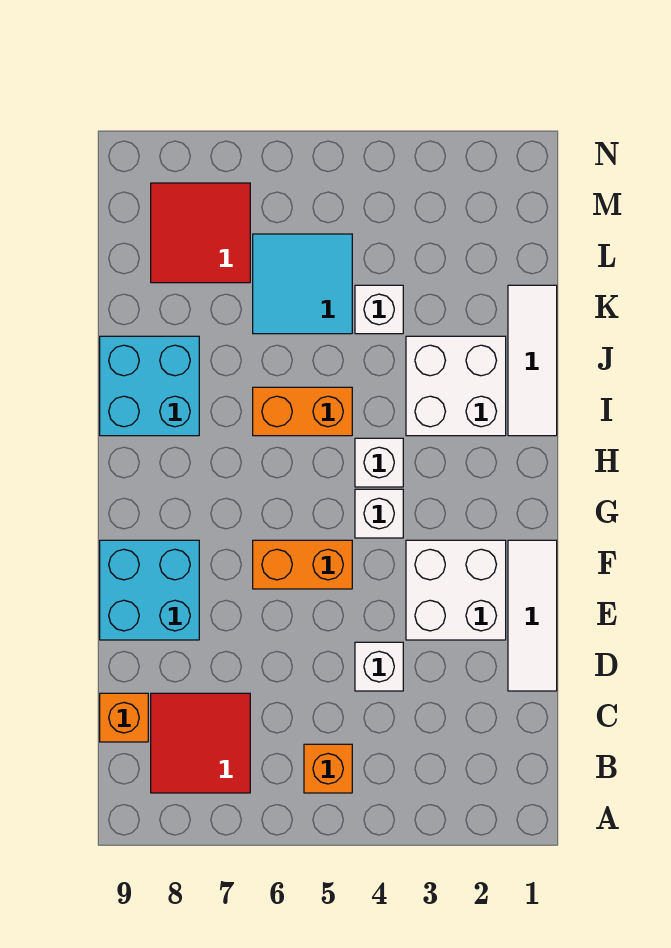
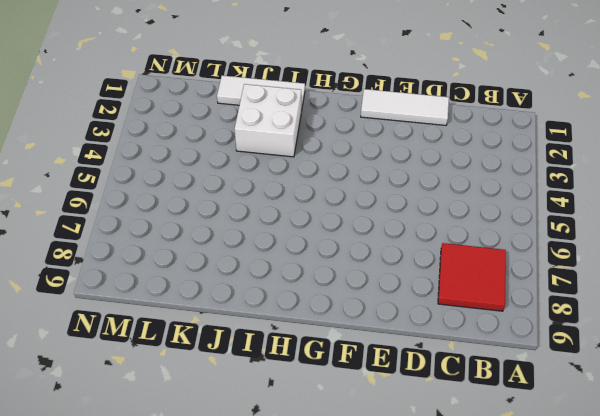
none -> orange 1x1 brick [304,744,352,793]
none -> orange 1x1 brick [100,693,148,742]
none -> white 1x1 brick [355,642,403,691]

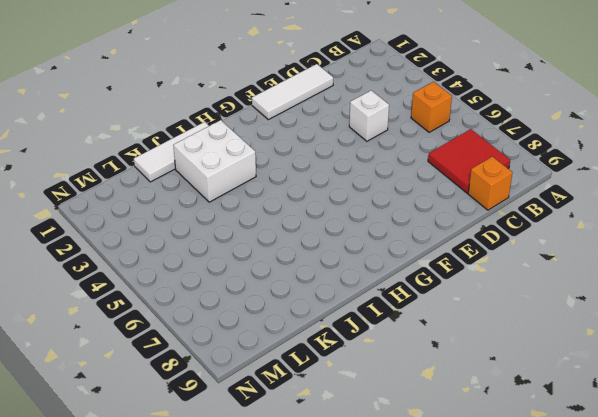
none -> white 2x2 brick [406,540,506,640]
none -> cyan 2x2 brick [100,540,199,640]
none -> orange 1x2 brick [253,540,352,589]

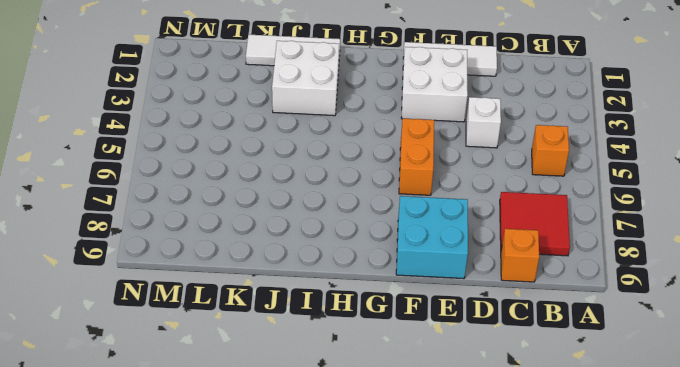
none -> white 1x1 brick [355,489,403,538]
none -> white 1x1 brick [355,438,403,487]
none -> orange 1x2 brick [253,387,352,436]

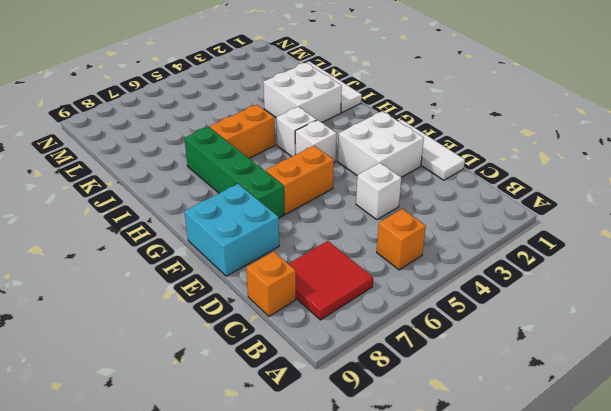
green 1x4 brick [184,127,284,218] -> none
none -> cyan 2x2 brick [100,336,199,436]
none -> white 1x1 brick [355,285,403,334]
none -> cyan 2x2 tile [253,234,352,334]

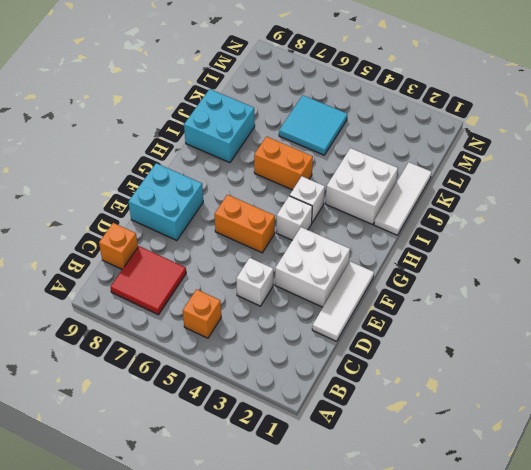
none -> white 1x1 brick [355,285,403,334]
none -> red 2x2 tile [151,183,250,283]

